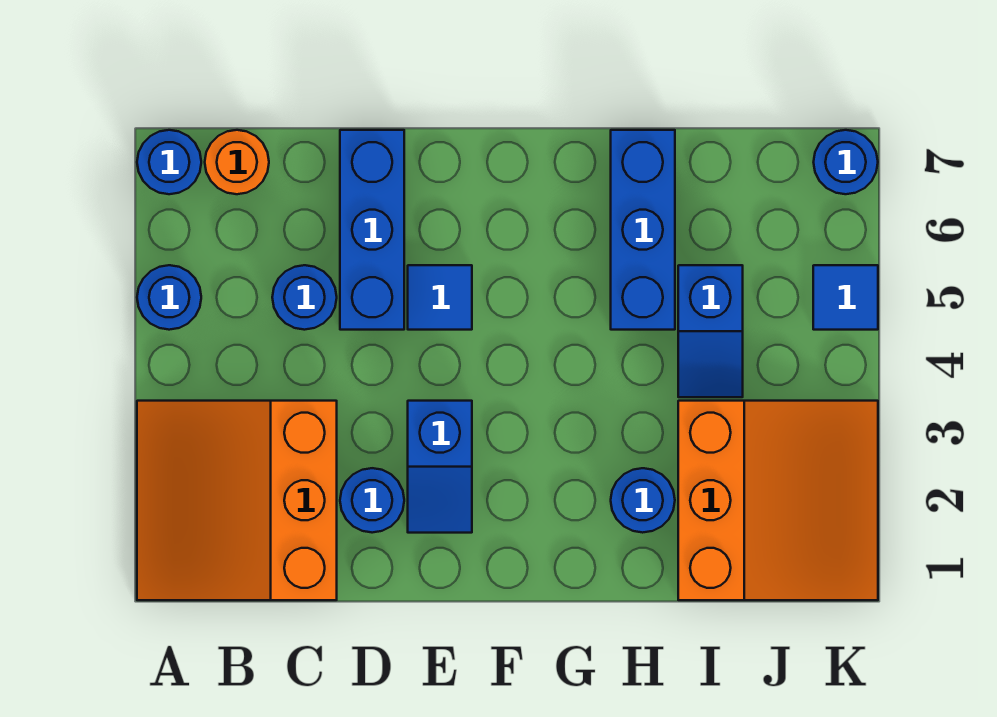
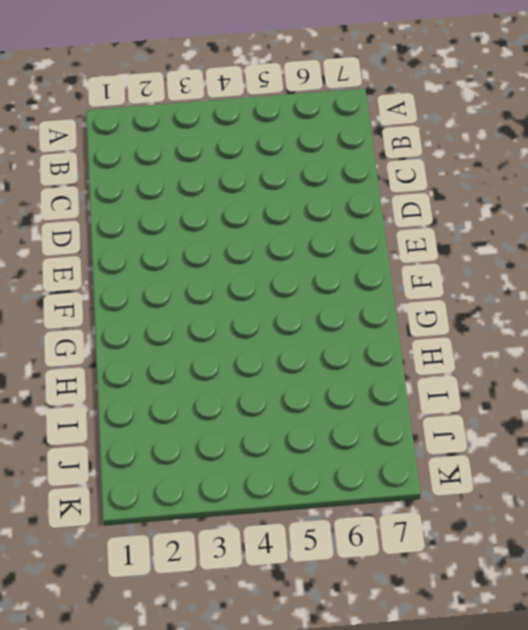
none -> orange 3x3 slope [137,401,337,600]
none -> blue 1x1 round brick [137,265,201,330]
none -> blue 1x1 round brick [137,130,201,194]

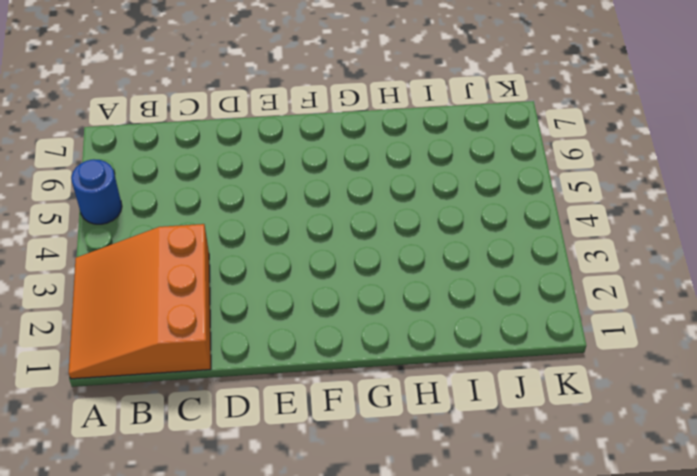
none -> blue 1x1 round brick [137,130,201,194]
none -> orange 1x1 round brick [205,130,269,194]
none -> blue 1x1 round brick [272,265,337,330]

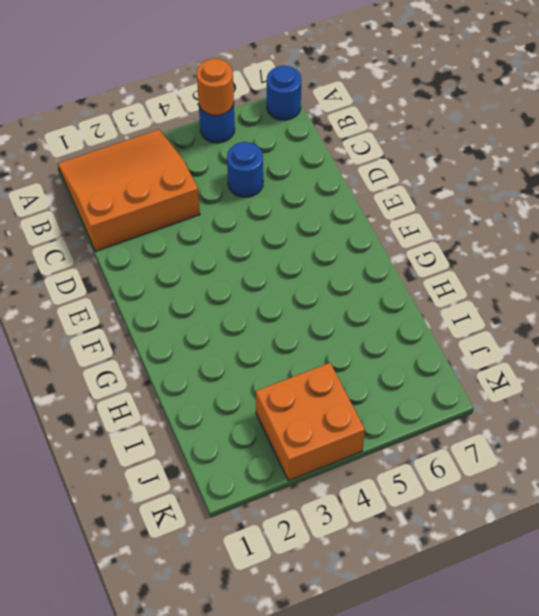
orange 1x1 round brick [197,59,234,115] -> orange 1x1 round brick moved to [205,130,269,194]
orange 2x2 brick [256,363,365,481] -> orange 3x3 slope [678,401,878,600]
none -> blue 1x1 round brick [340,468,404,533]
none -> blue 1x3 brick [340,130,404,330]
none -> blue 1x2 slope [408,401,472,533]

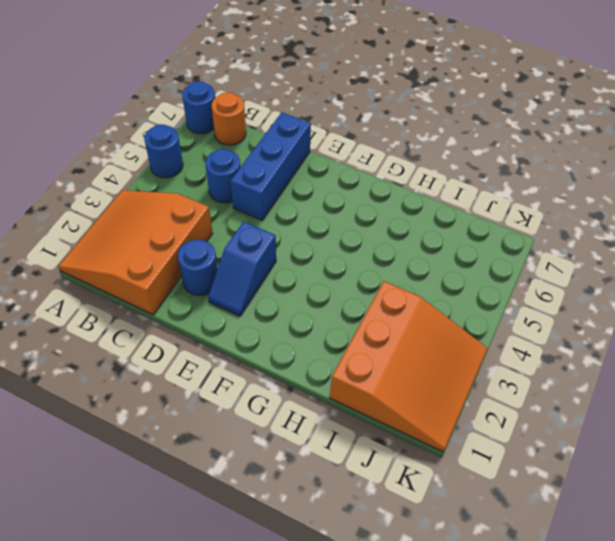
none -> blue 1x1 tile [408,265,472,330]
none -> blue 1x1 round brick [611,468,675,533]
none -> blue 1x3 brick [611,130,675,330]

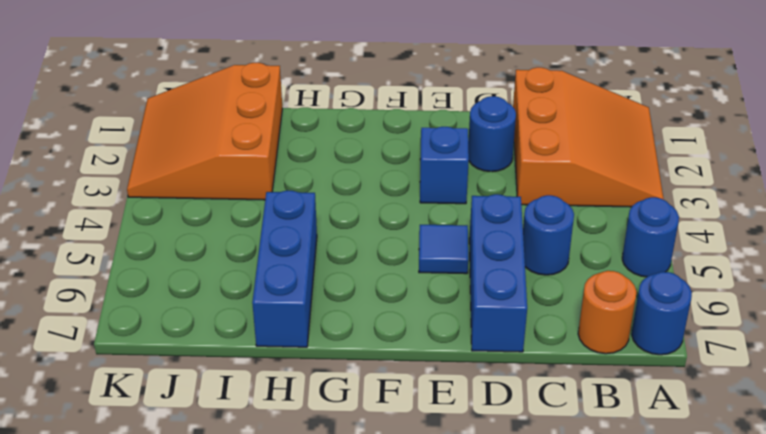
none -> blue 1x1 round brick [611,468,675,533]
none -> blue 1x2 slope [678,265,743,397]
none -> blue 1x1 tile [813,265,878,330]

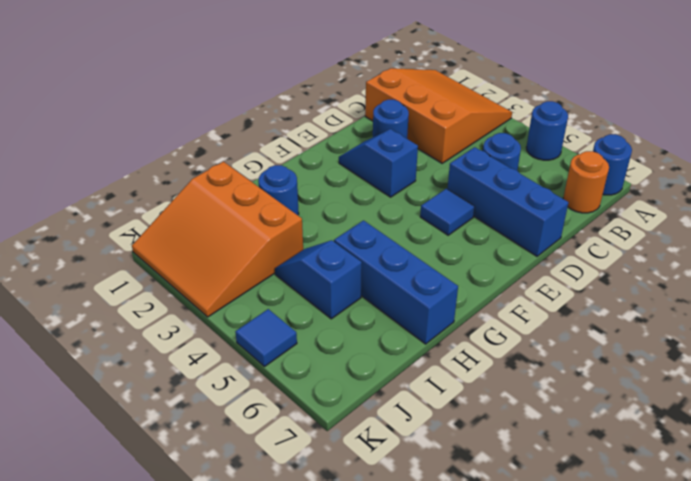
none -> blue 1x1 round brick [814,130,878,194]

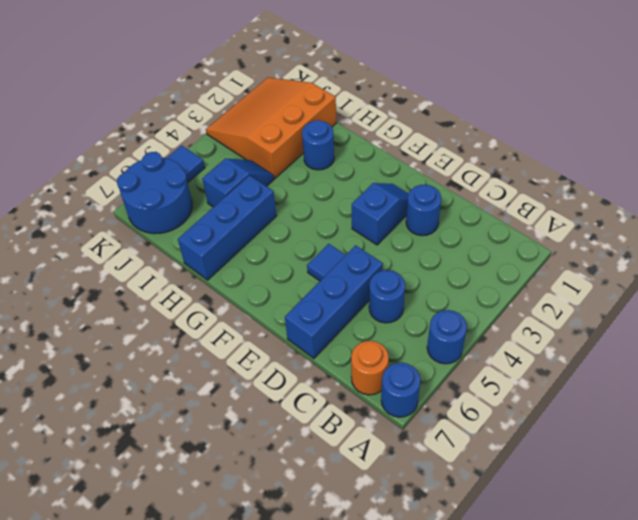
blue 2x2 round brick [117,152,192,234] -> blue 1x1 round brick [814,130,878,194]
none -> orange 3x3 slope [137,401,337,600]

